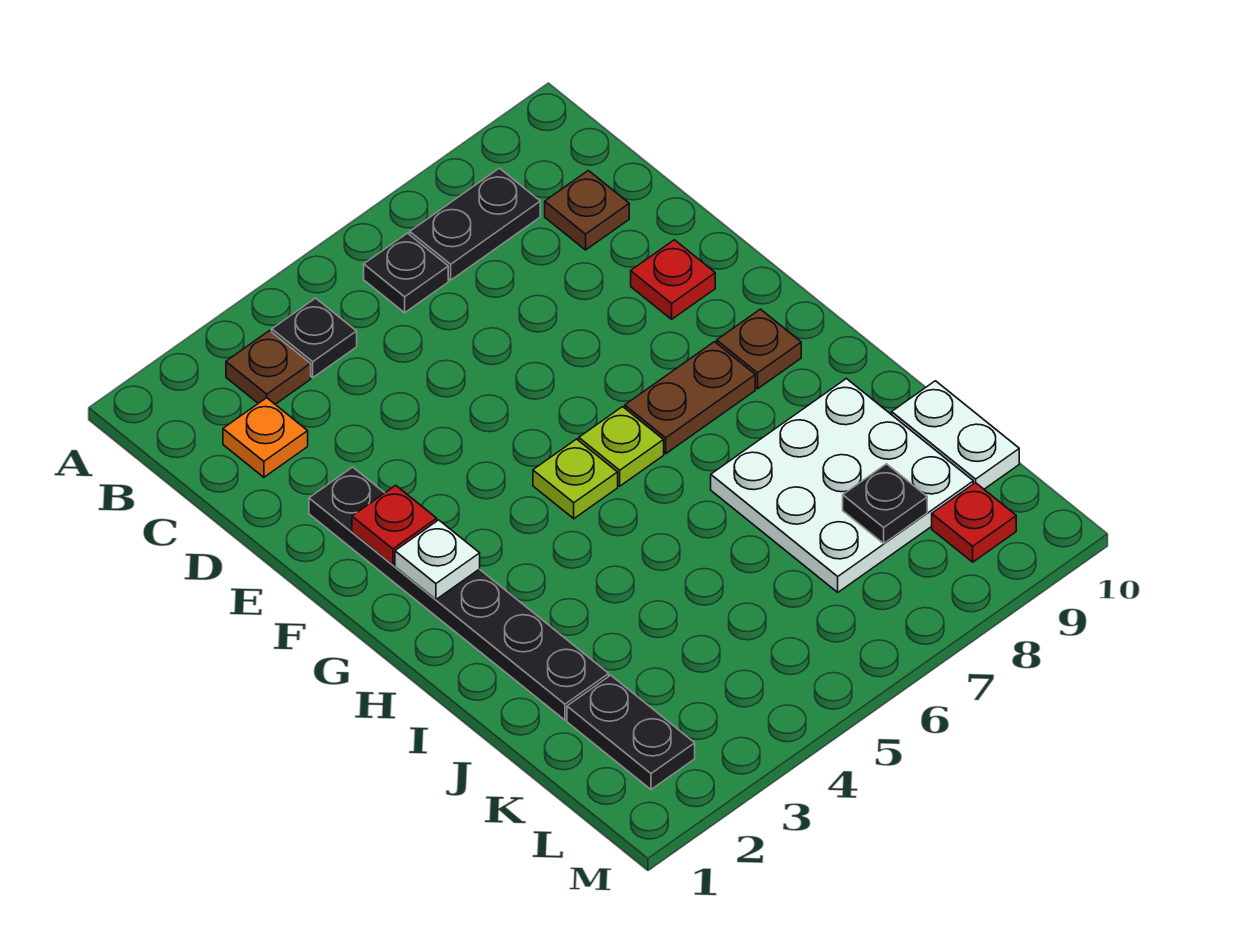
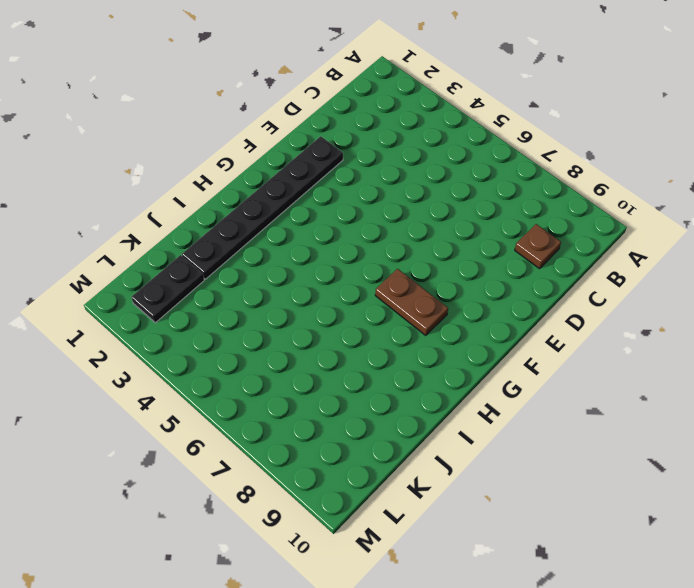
none -> brown 1x1 plate [226,331,311,404]
none -> black 1x1 plate [272,298,357,378]
none -> black 1x1 plate [364,233,448,313]

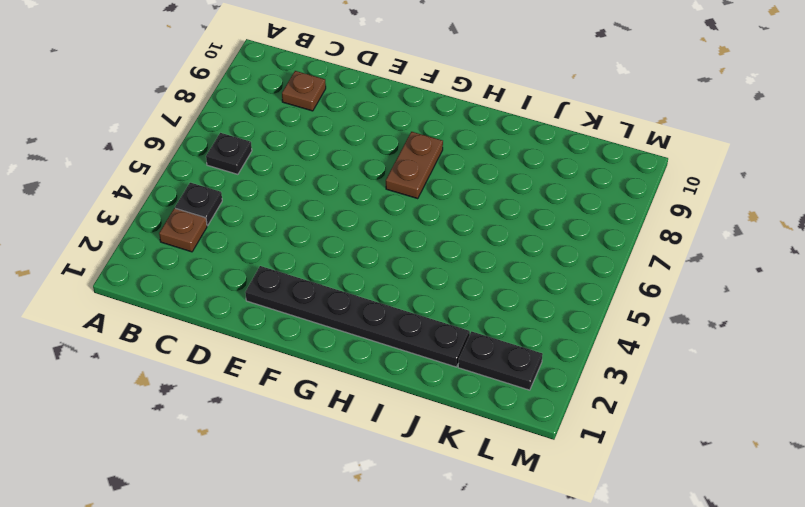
none -> black 1x2 plate [410,168,540,280]
none -> orange 1x1 plate [223,398,308,477]
none -> red 1x1 plate [631,240,715,319]

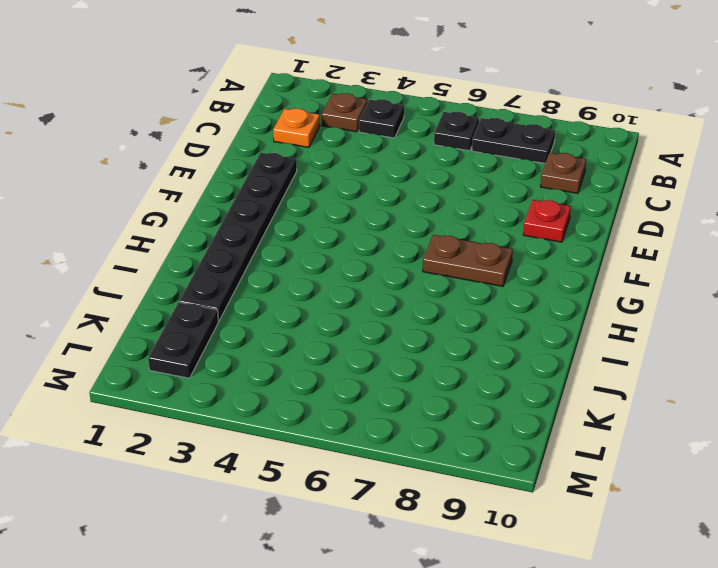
none -> lime 1x1 plate [533,439,618,519]
none -> lime 1x1 plate [579,407,664,486]
none -> brown 1x1 plate [717,309,801,389]

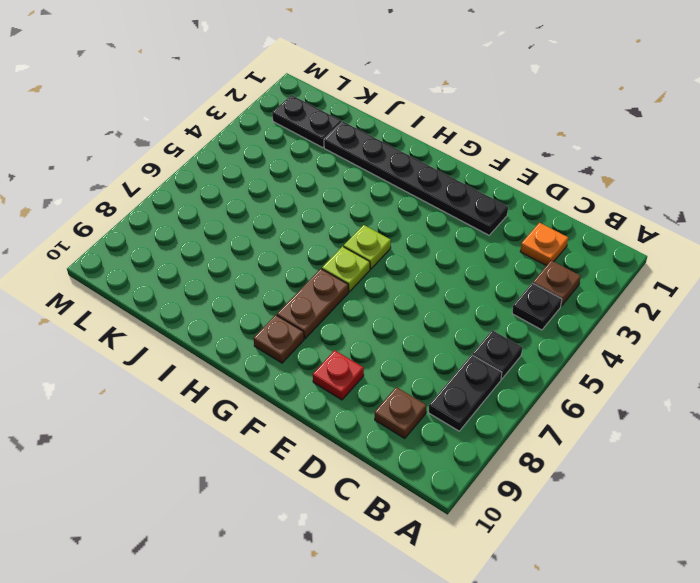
none -> white 3x3 plate [711,379,973,592]
none -> white 1x2 plate [892,381,1019,489]
none -> red 1x1 plate [932,483,1016,562]

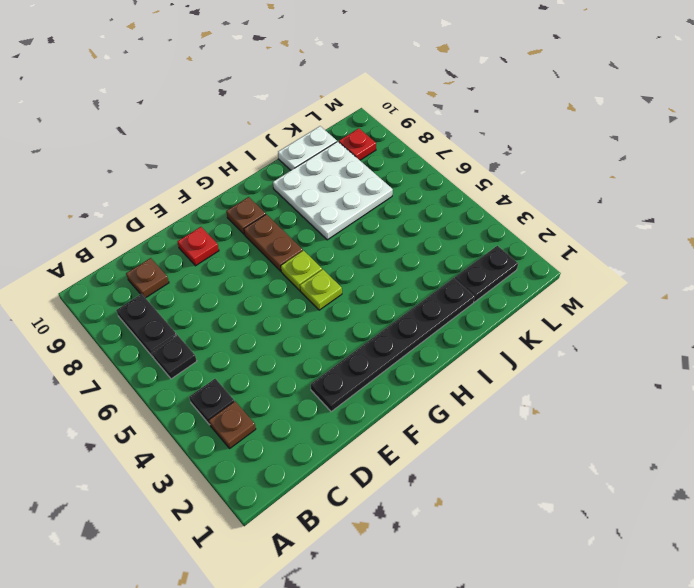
none -> orange 1x1 plate [223,398,308,477]
none -> red 1x1 plate [352,485,437,565]
none -> white 1x1 plate [395,520,480,599]

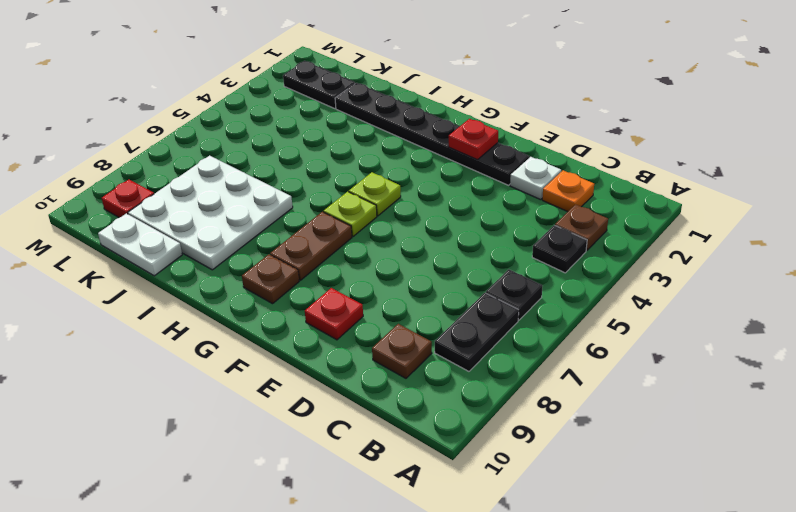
white 1x1 plate [510,157,561,200] -> white 1x1 plate moved to [395,520,480,599]
none -> black 1x1 plate [843,464,927,543]

